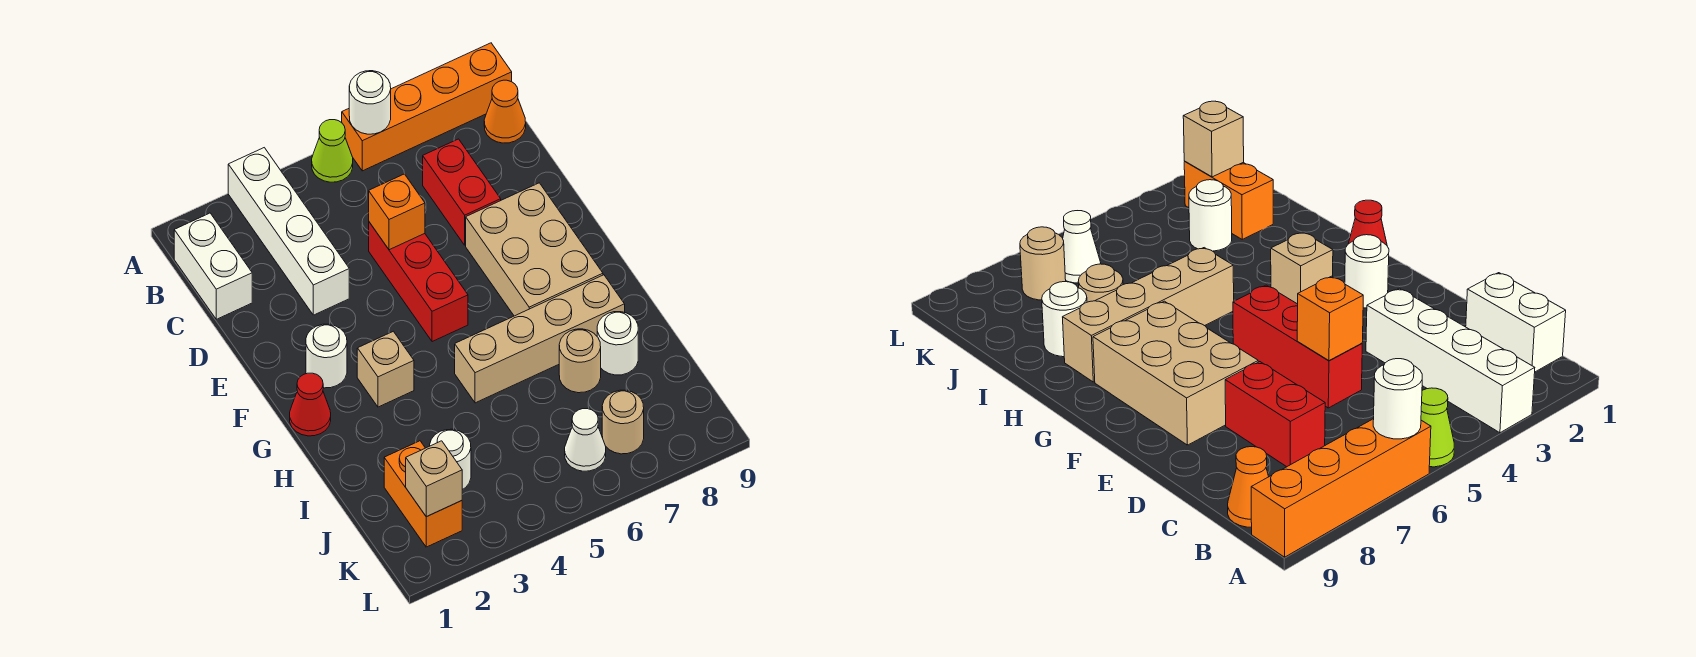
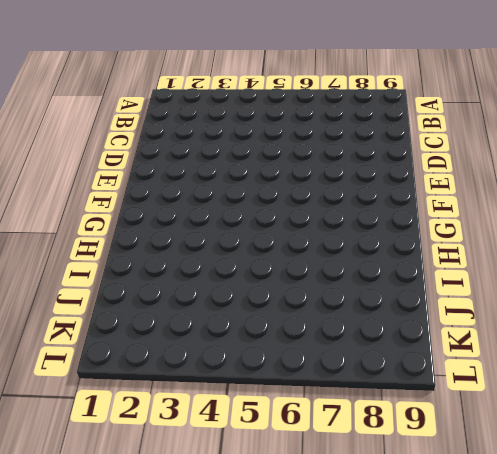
none -> white 1x4 brick [228,148,349,315]
none -> lime 1x1 cone [312,120,353,182]
none -> orange 1x4 brick [342,43,512,171]

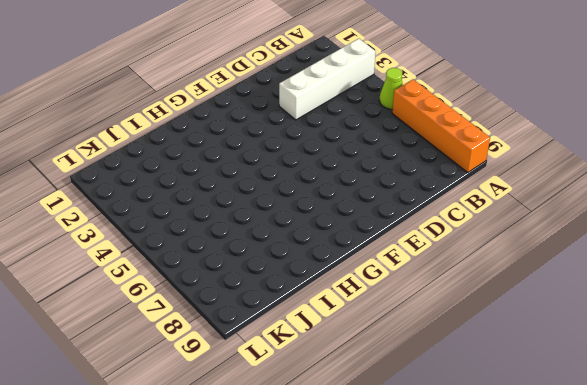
none -> white 1x2 brick [174,213,252,319]
none -> orange 1x1 cone [484,80,526,143]
none -> red 1x2 brick [423,139,501,245]

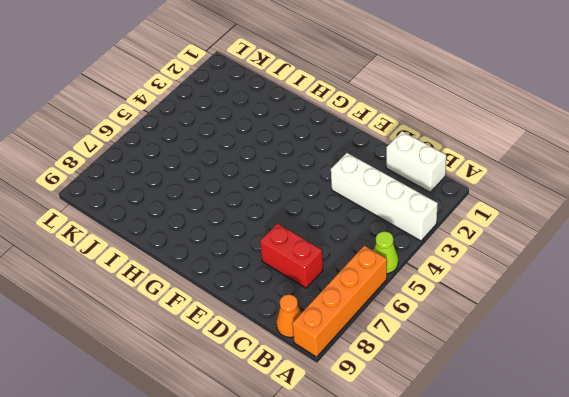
none -> red 1x3 brick [369,222,468,342]
none -> tan 2x3 brick [466,183,603,316]
none -> white 1x1 round brick [306,324,347,388]

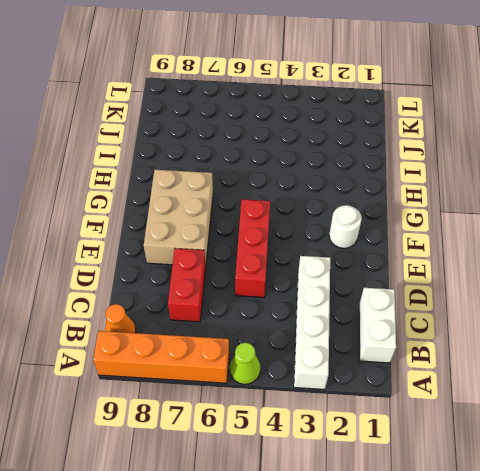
none -> red 1x1 cone [290,373,331,436]
none -> tan 1x1 brick [357,331,414,407]
none -> tan 1x4 brick [455,275,625,403]

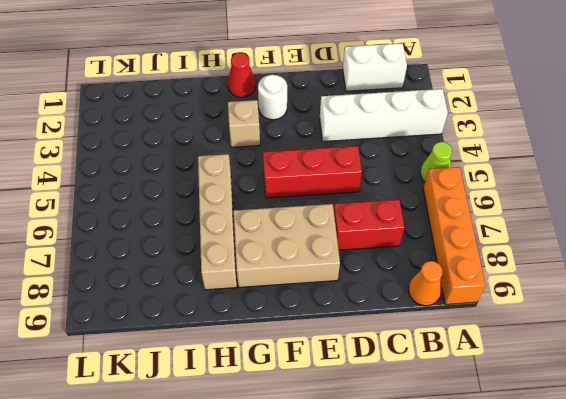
none -> tan 1x1 round brick [559,329,601,393]
none -> white 1x1 round brick [597,312,638,375]
none -> orange 1x2 brick [384,441,462,547]

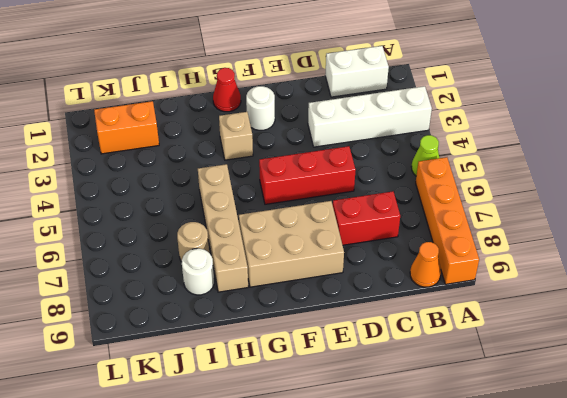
none -> white 1x1 round brick [430,429,471,490]
none -> white 1x1 cone [565,409,606,471]
none -> tan 1x1 round brick [602,390,644,454]

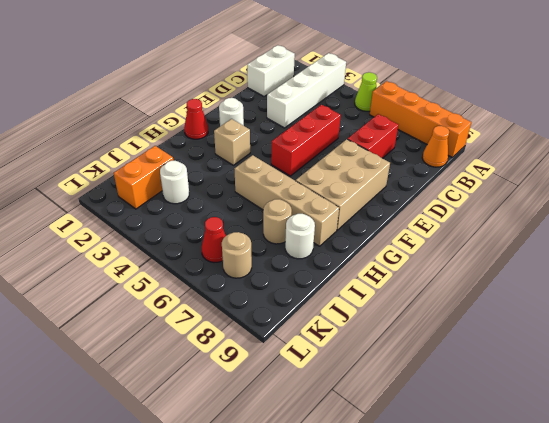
red 1x1 cone [202,217,226,262] -> white 1x1 cone [565,409,606,471]
none -> white 1x1 round brick [349,71,391,134]
none -> orange 1x1 brick [369,174,425,250]
none -> tan 1x1 brick [406,441,462,517]

